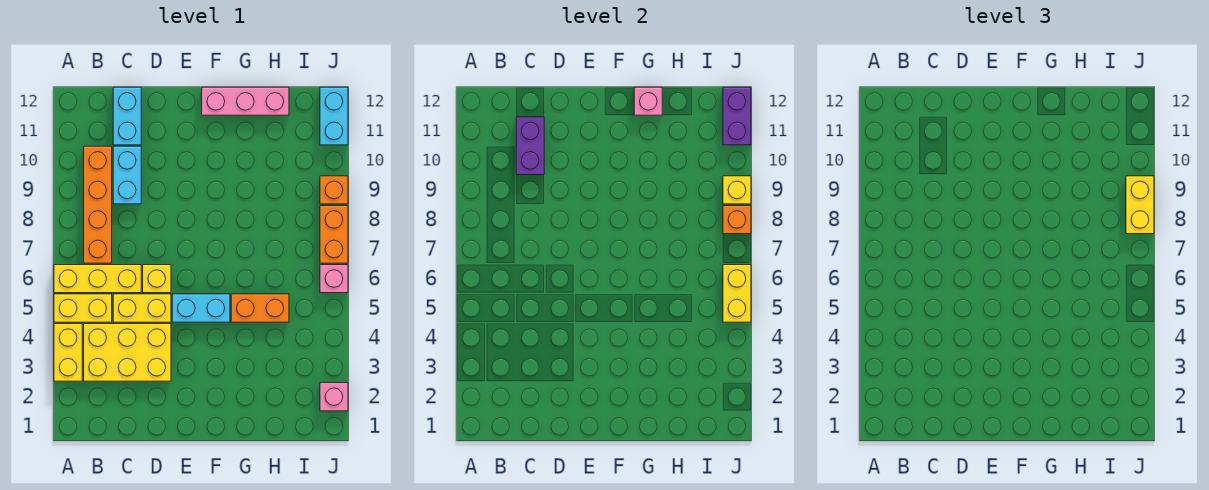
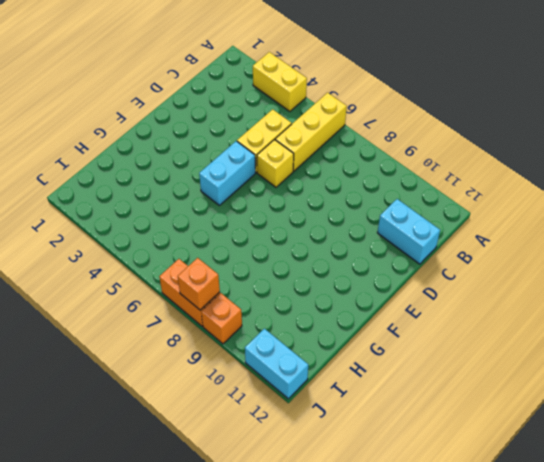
none -> yellow 1x2 brick [54,294,112,322]
none -> yellow 2x3 brick [84,324,171,381]
none -> orange 1x4 brick [84,146,112,263]

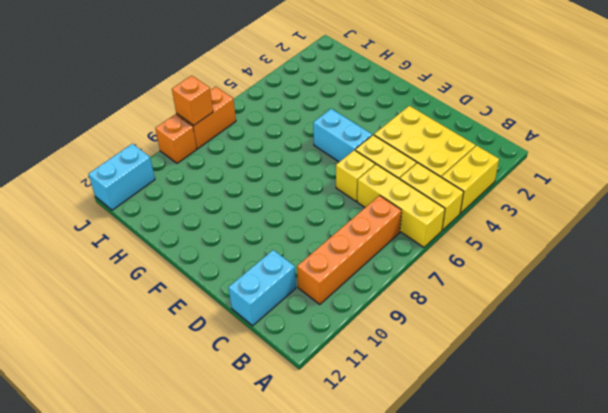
none -> cyan 1x2 brick [113,146,141,204]
none -> pink 1x3 brick [202,87,289,115]
none -> orange 1x2 brick [231,294,289,322]

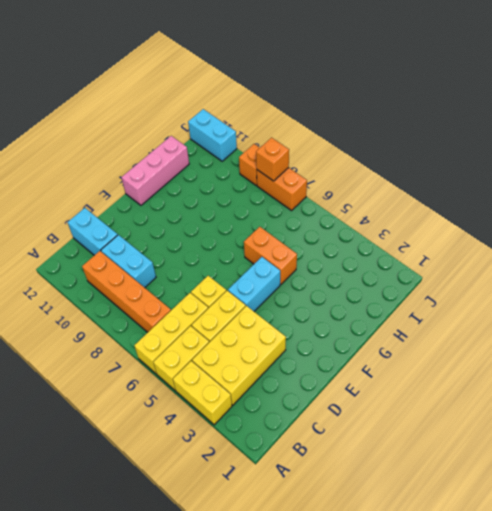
orange 1x2 brick [244,227,297,284] -> orange 1x2 brick turned to [231,294,289,322]
none -> pink 1x1 brick [320,383,348,411]
none -> pink 1x1 brick [320,265,348,293]
none -> purple 1x2 brick [516,117,544,175]

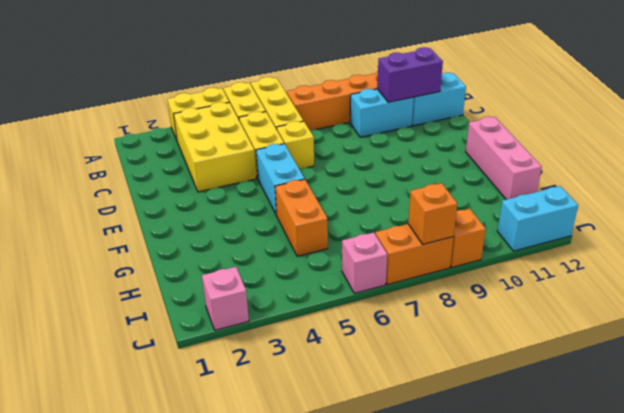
none -> pink 1x1 brick [634,87,662,115]
none -> yellow 1x2 brick [723,265,751,322]
none -> yellow 1x1 brick [723,176,751,204]

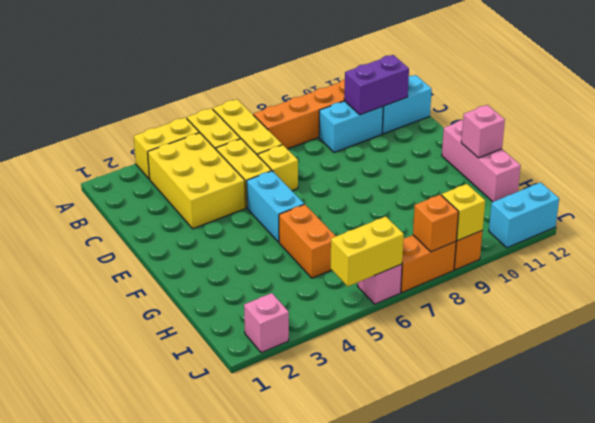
none -> purple 1x2 brick [723,87,751,145]
none -> yellow 1x2 brick [1126,176,1154,234]

